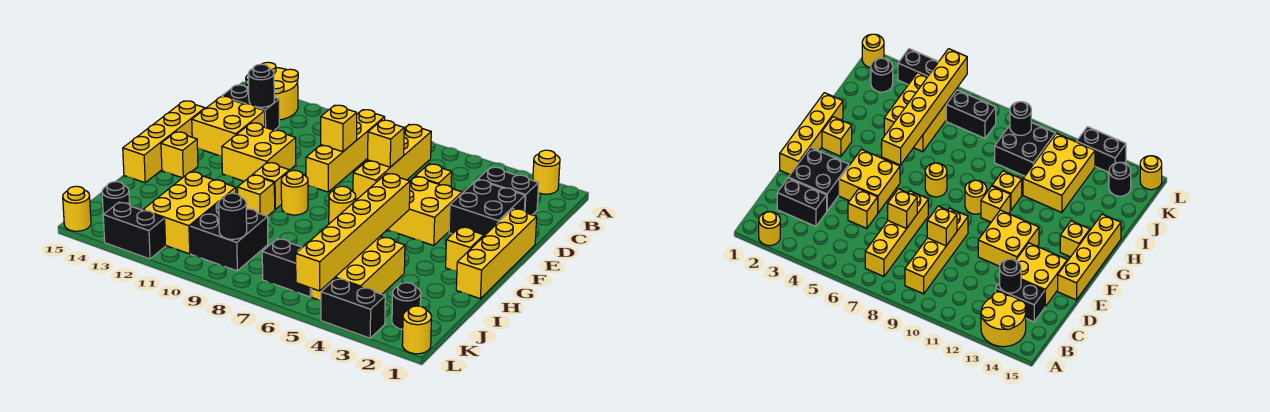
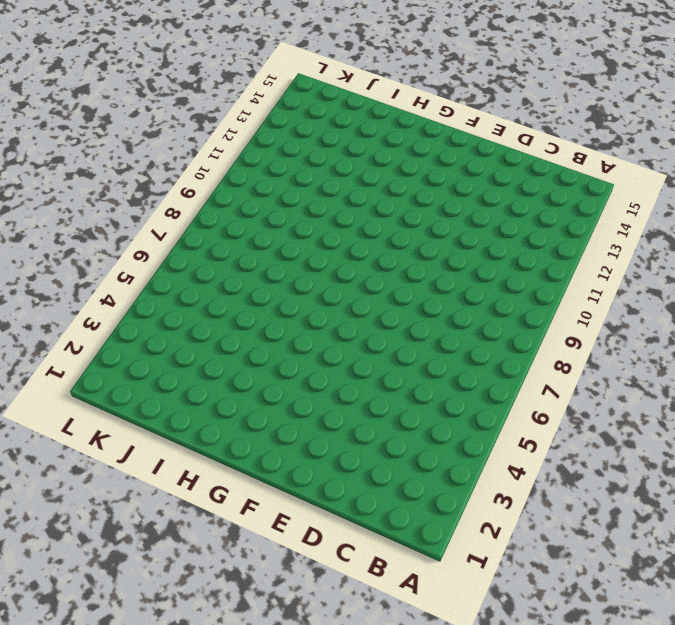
none -> yellow 1x1 round brick [533,150,560,194]
none -> yellow 2x2 round brick [246,62,298,120]
none -> yellow 1x4 brick [353,124,431,200]
none -> yellow 1x4 brick [306,110,385,192]

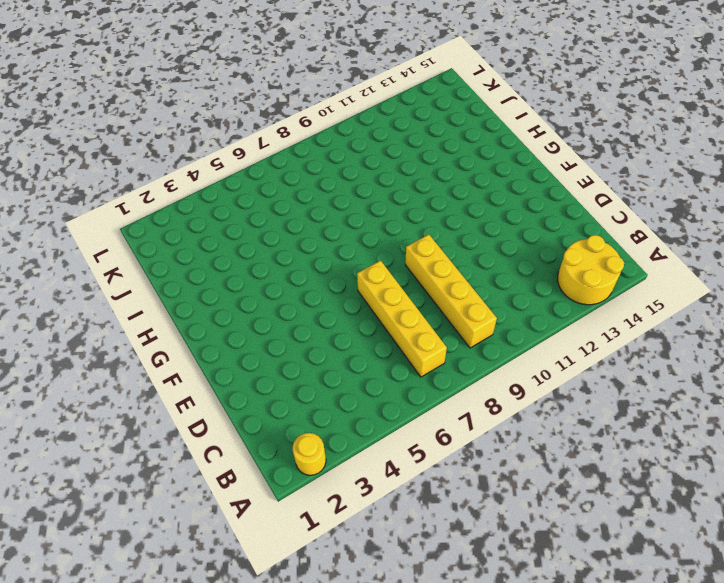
none -> black 1x2 brick [478,167,538,215]
none -> black 1x2 brick [222,85,279,130]
none -> black 2x2 brick [449,180,525,236]
none -> yellow 1x1 brick [415,164,452,187]

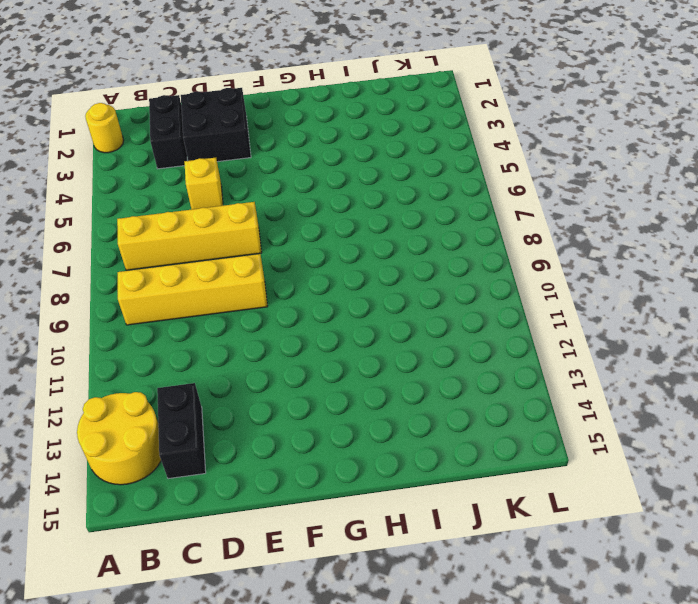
none -> yellow 2x2 brick [192,97,265,156]
none -> yellow 1x4 brick [456,209,537,299]
none -> yellow 2x2 brick [387,177,462,246]
none -> yellow 2x2 brick [222,123,296,181]

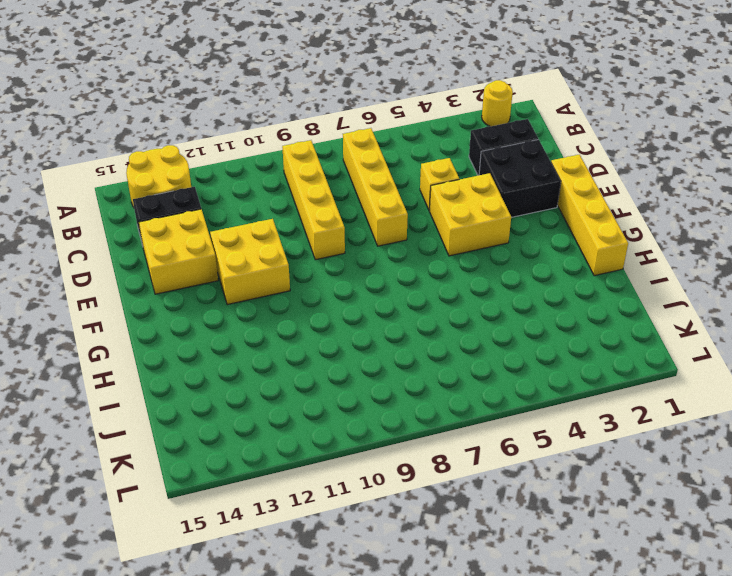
none -> yellow 1x4 brick [123,101,205,183]
none -> yellow 1x1 brick [446,227,484,272]
none -> yellow 1x1 round brick [329,186,356,224]
none -> yellow 1x1 round brick [281,171,308,215]

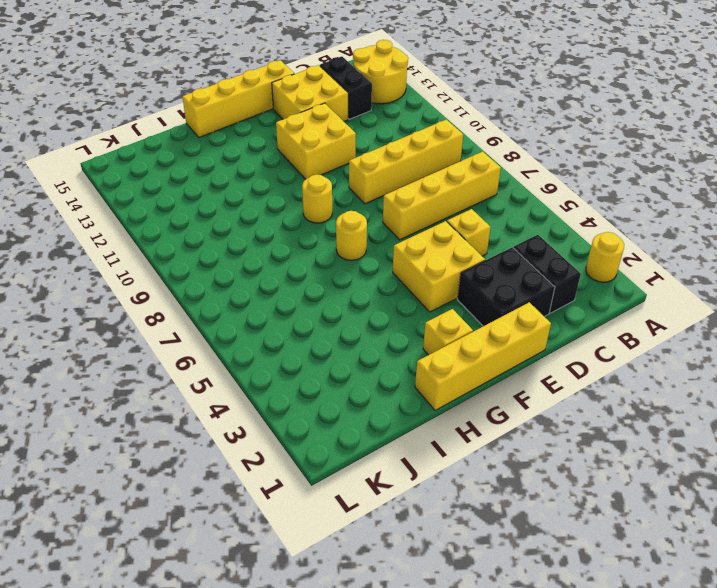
none -> yellow 1x1 brick [253,162,289,209]
none -> yellow 1x1 brick [161,132,198,178]
none -> yellow 1x1 brick [237,175,275,216]
none -> yellow 2x3 brick [312,237,405,300]

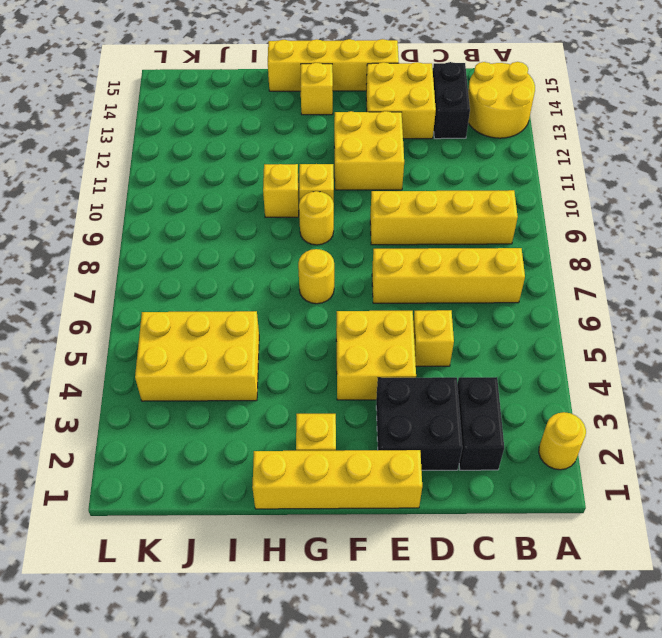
none -> yellow 2x3 brick [143,172,236,254]
none -> black 2x2 brick [190,203,268,271]
none -> black 1x1 round brick [392,283,421,329]
none -> black 1x2 brick [262,239,312,297]

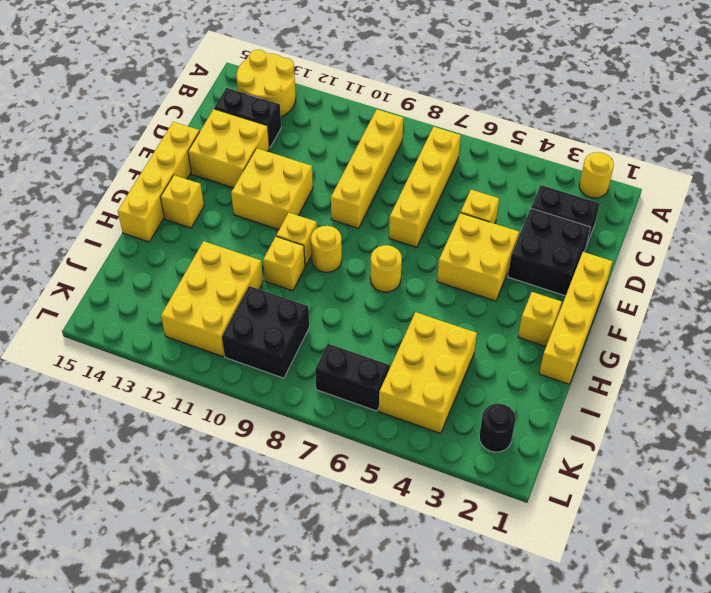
none -> black 1x1 round brick [102,182,130,214]
none -> yellow 1x1 round brick [402,306,432,354]
none -> black 1x2 brick [321,279,385,338]
none -> black 1x2 brick [103,202,166,259]

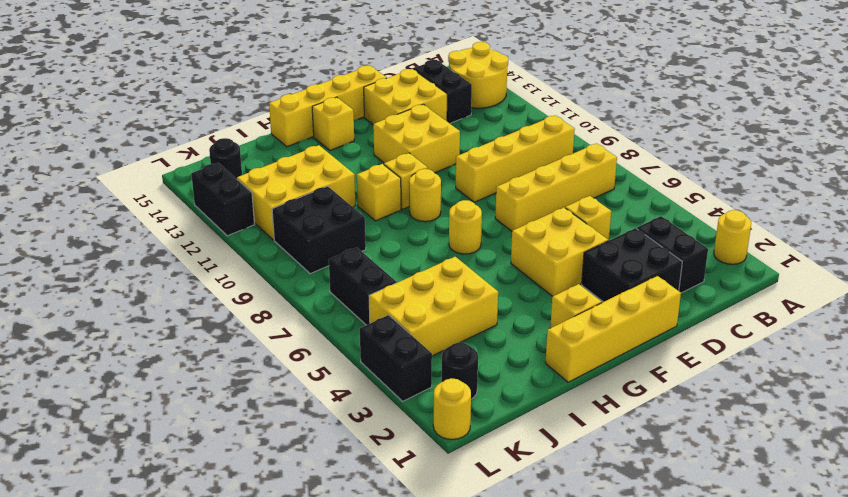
none -> yellow 1x1 round brick [63,186,91,231]
none -> black 1x1 round brick [248,64,274,107]
none -> yellow 1x1 brick [368,120,404,167]
none -> yellow 1x1 brick [321,105,357,152]

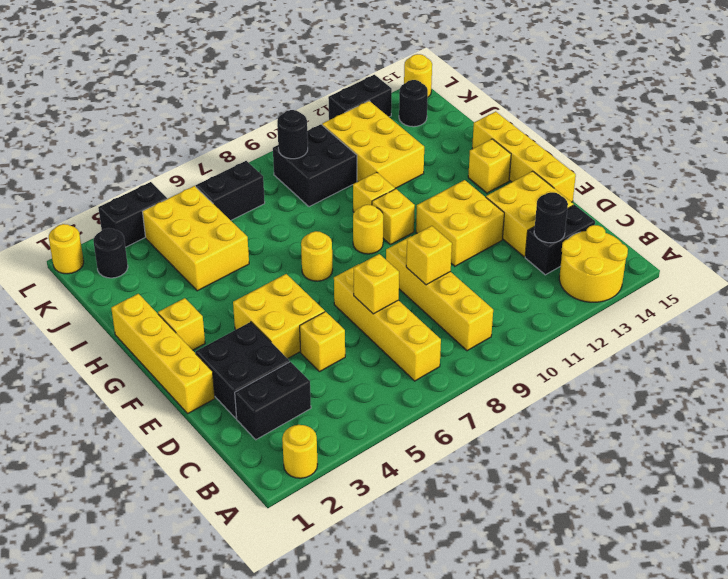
none -> yellow 1x6 brick [296,173,410,291]

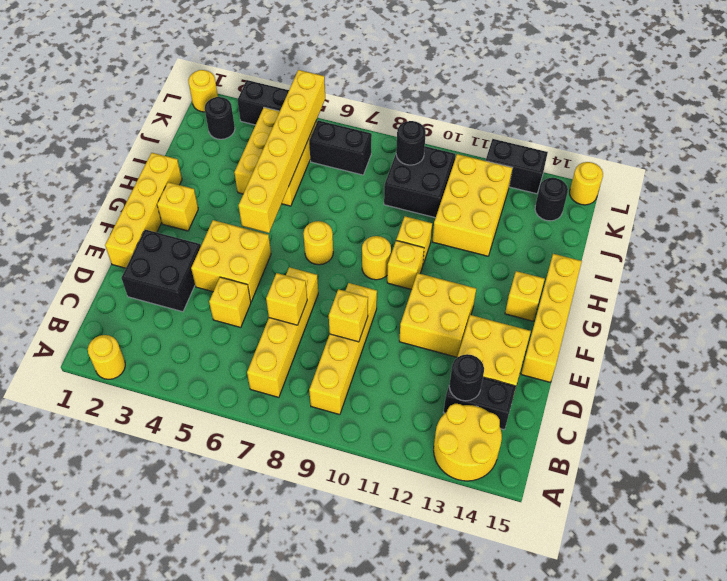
none -> black 1x2 brick [478,167,538,215]

